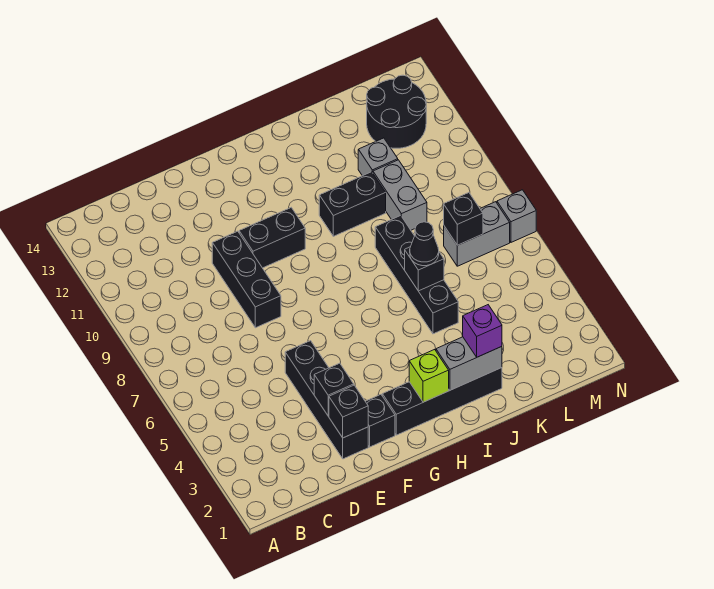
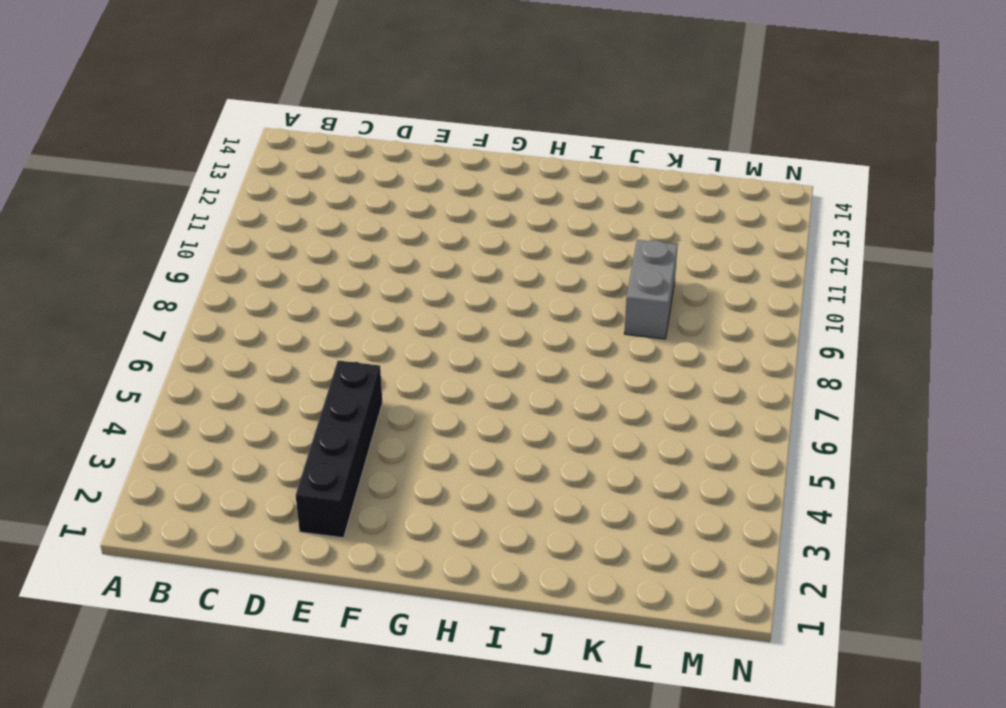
none -> black 1x3 brick [212,231,281,328]
none -> black 1x1 brick [365,395,395,447]
none -> black 1x2 brick [239,208,305,268]

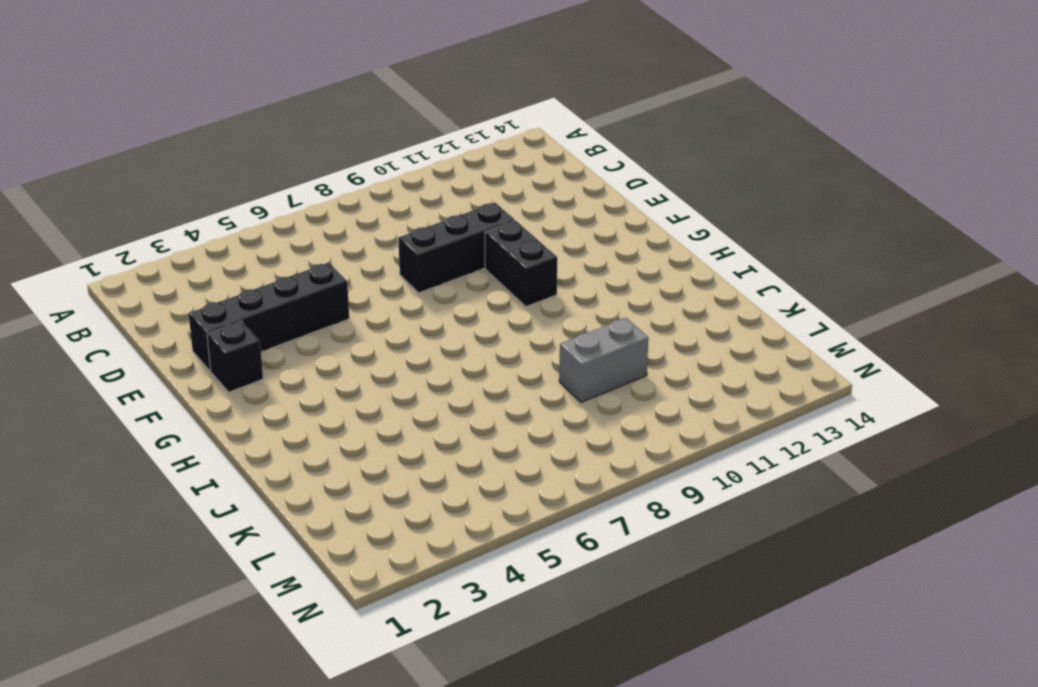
none -> black 1x4 brick [382,368,502,435]
none -> black 1x2 brick [319,172,386,236]
none -> black 1x4 brick [375,216,458,334]

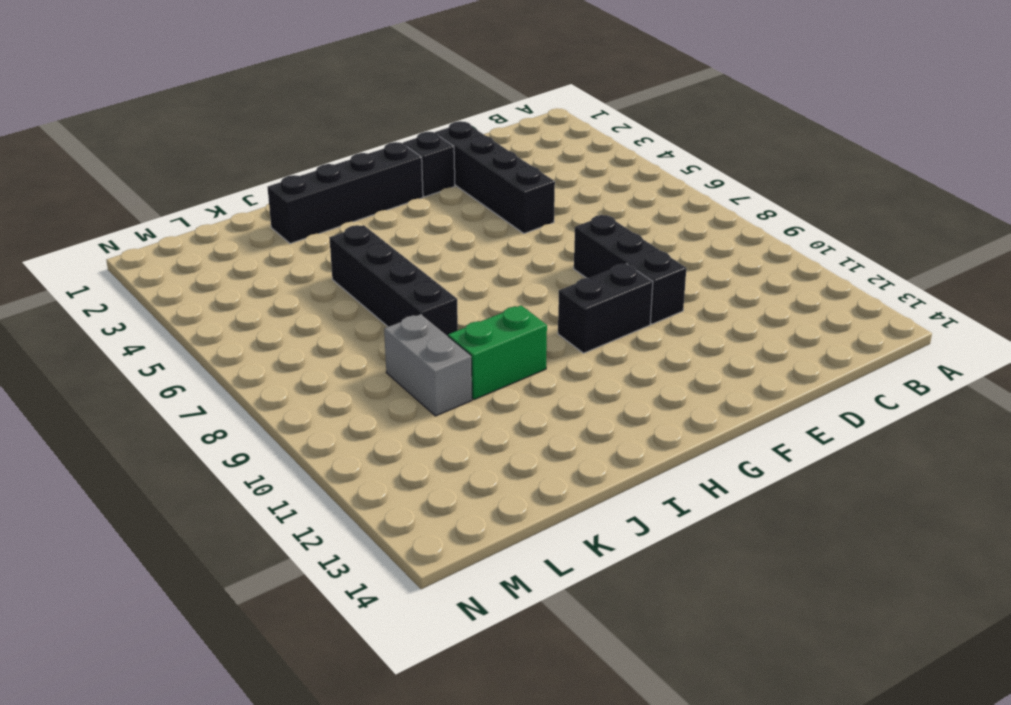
green 1x2 brick [448,306,547,400] -> black 1x2 brick [319,172,386,236]
none -> grey 1x1 brick [358,138,398,176]
none -> grey 1x2 brick [444,202,510,266]
none -> black 2x2 round brick [367,75,426,148]

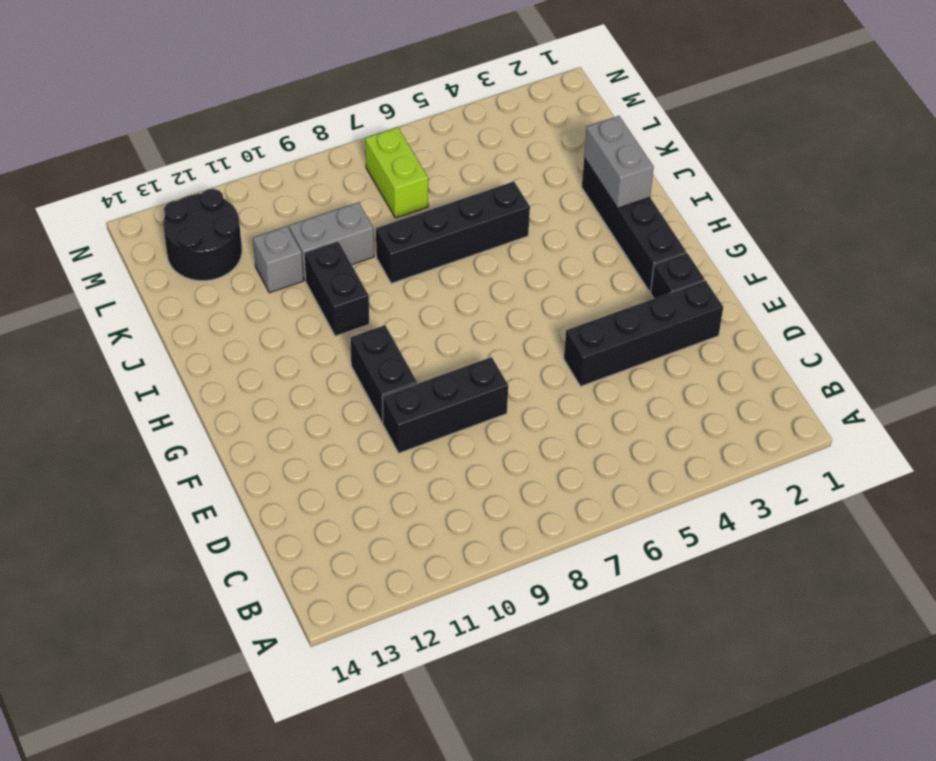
lime 1x2 brick [365,127,428,218] -> grey 1x2 brick [444,202,510,266]
none -> grey 1x1 brick [497,190,536,242]
none -> black 1x1 brick [329,385,368,438]
none -> black 1x1 brick [314,363,354,416]

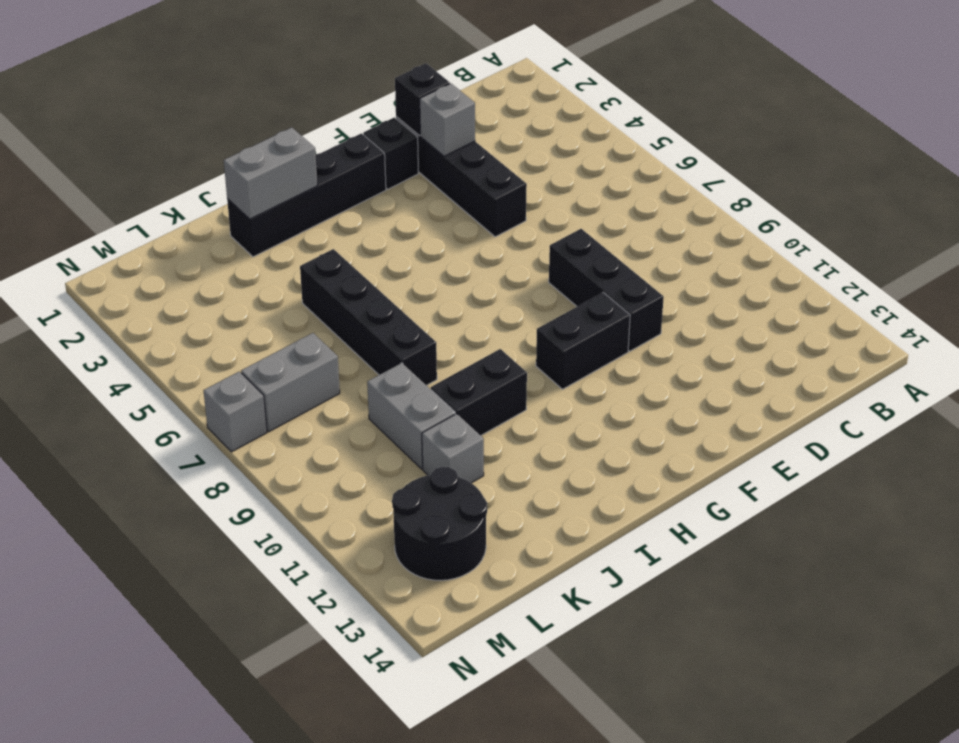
grey 1x1 brick [420,83,475,156] -> black 1x1 brick [314,363,354,416]
none -> lime 1x1 brick [409,349,449,402]
none -> black 1x1 brick [405,247,444,291]
none -> black 1x1 brick [444,193,483,245]

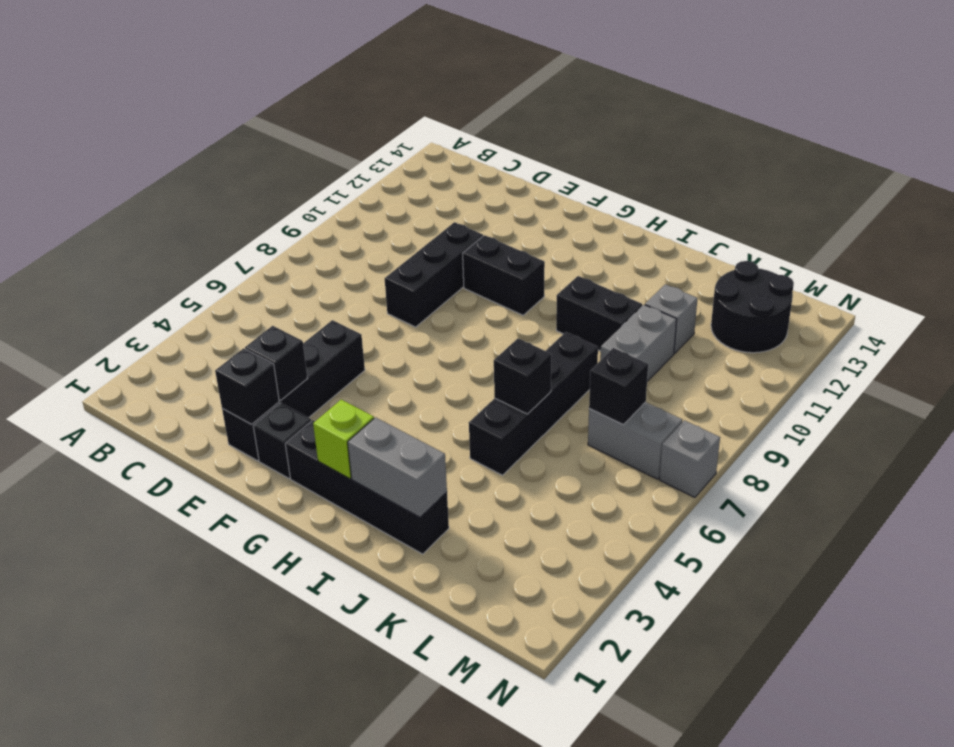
none -> purple 1x1 brick [463,305,502,357]
none -> black 1x1 cone [410,222,439,266]

